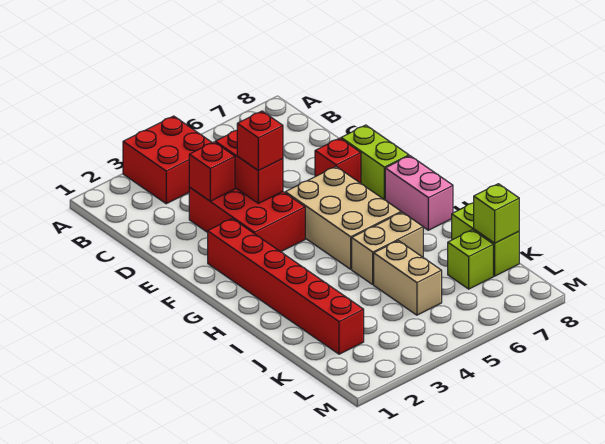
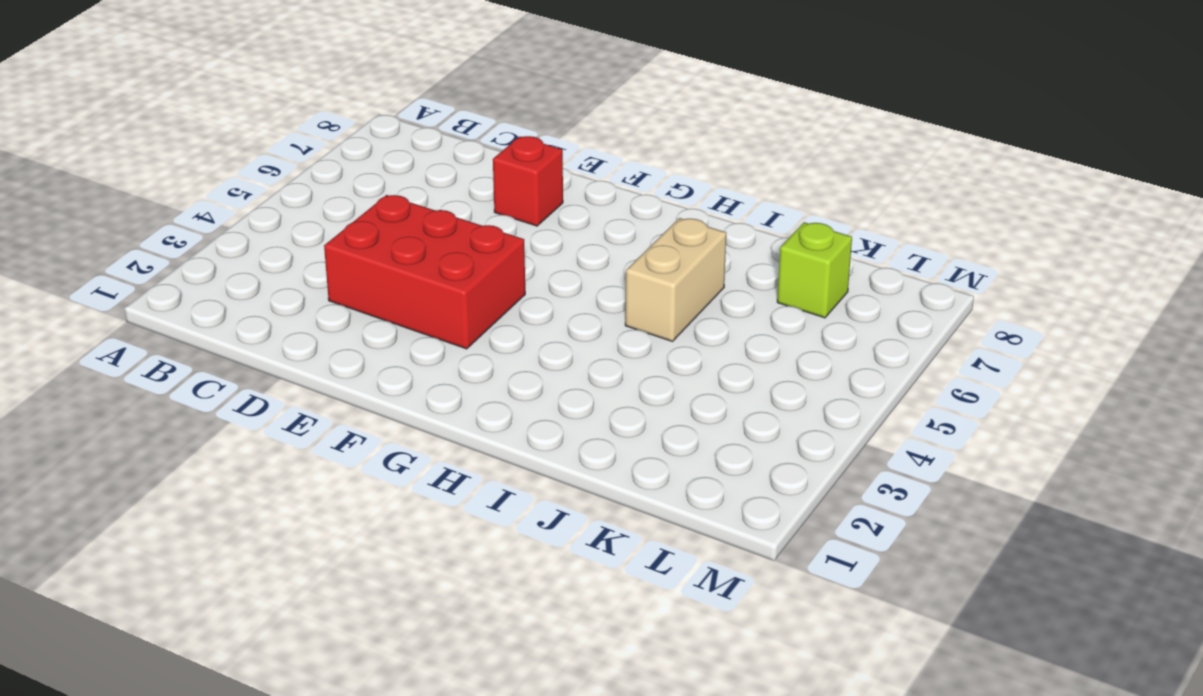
none -> red 2x2 brick [123,116,212,204]
none -> lime 1x2 brick [341,125,409,200]
none -> red 1x6 brick [208,219,364,354]

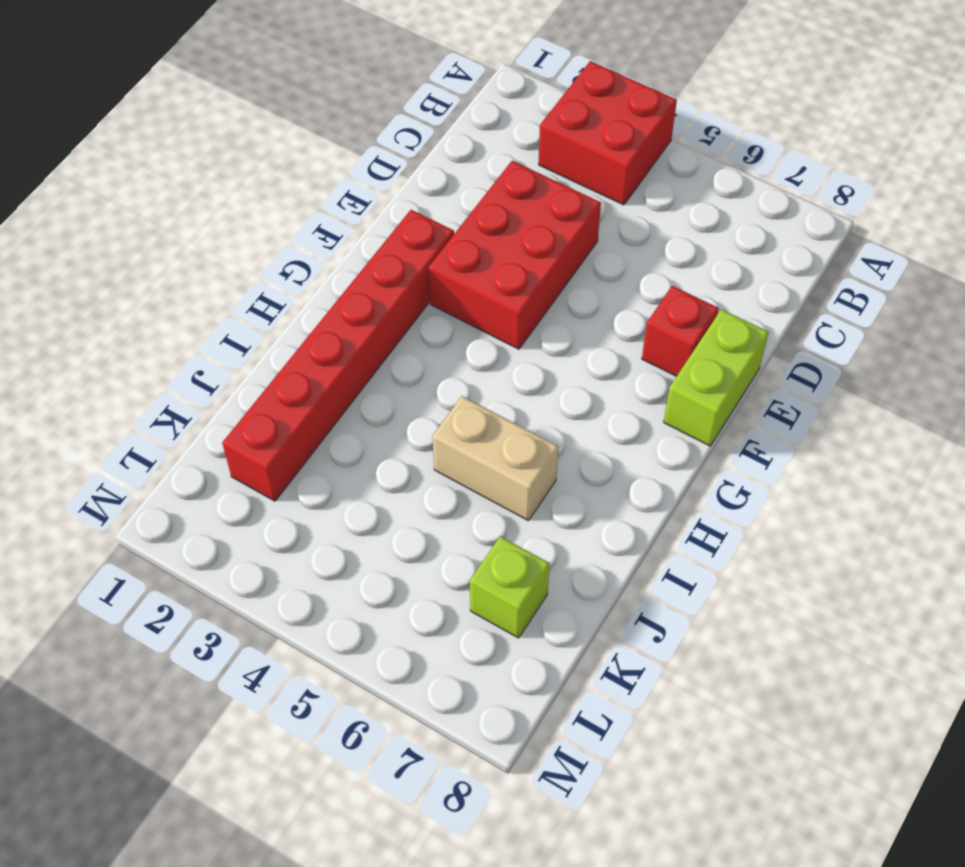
none -> tan 2x3 brick [285,167,401,269]
none -> pink 1x2 brick [385,156,453,230]
none -> tan 1x2 brick [374,241,442,315]

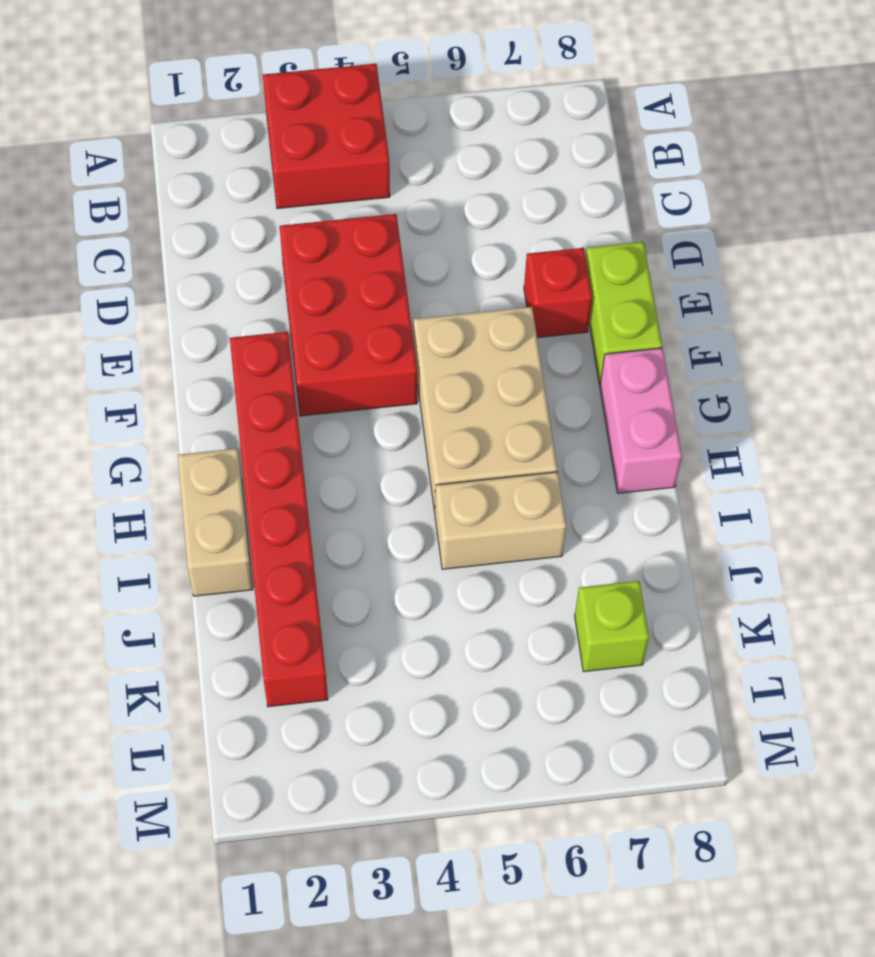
tan 1x2 brick [178,449,253,596] -> tan 1x2 brick moved to [374,241,442,315]
none -> lime 1x2 brick [452,203,519,276]
none -> red 1x1 brick [189,142,235,201]
none -> red 1x2 brick [215,130,283,203]

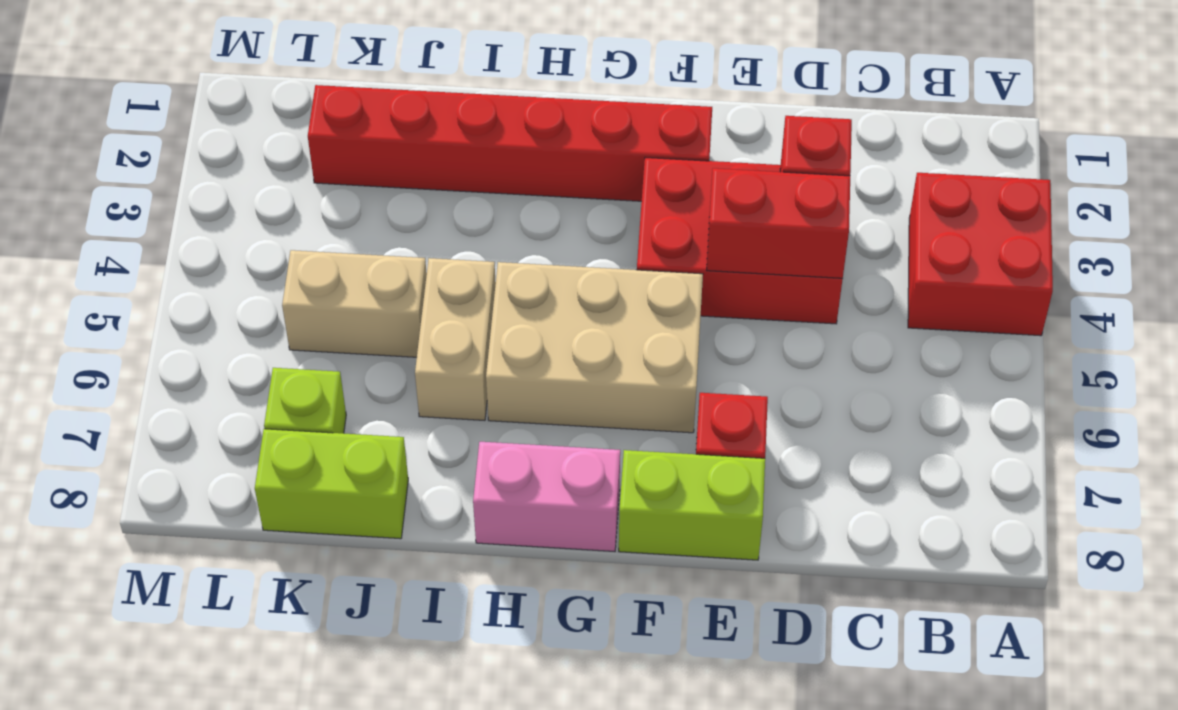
none -> lime 1x1 brick [474,184,519,243]
none -> red 1x1 brick [237,111,283,171]

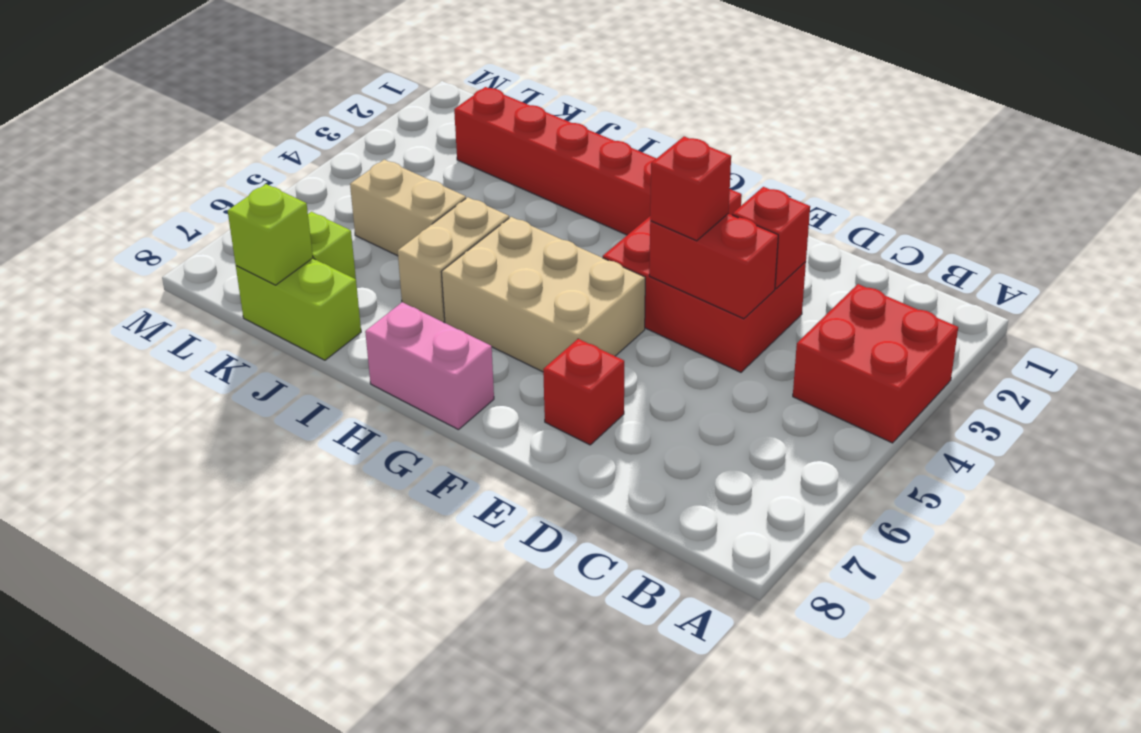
none -> lime 1x2 brick [341,125,409,200]

